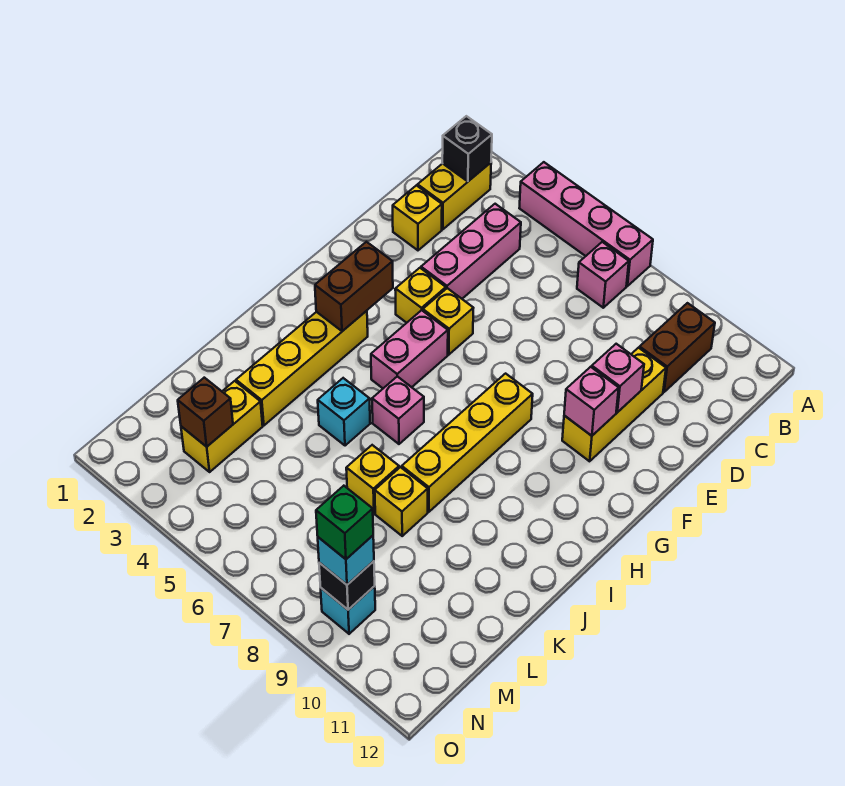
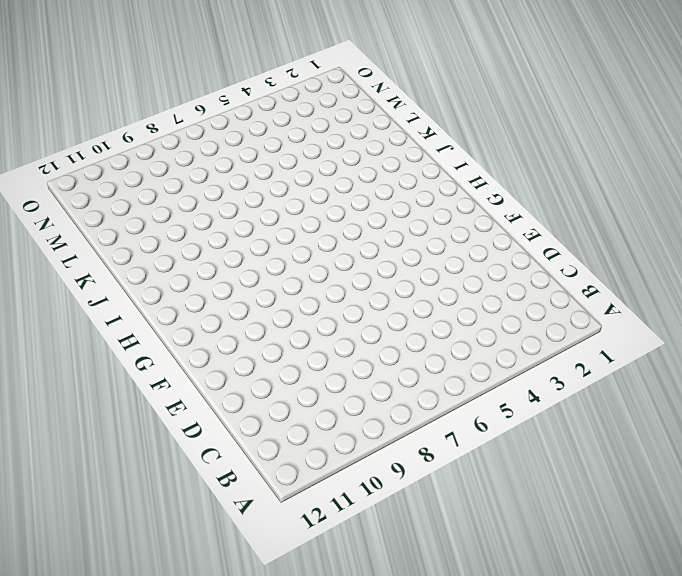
none -> pink 1x4 brick [520,162,653,286]
none -> yellow 1x2 brick [418,163,491,229]
none -> pink 1x1 brick [577,242,629,308]

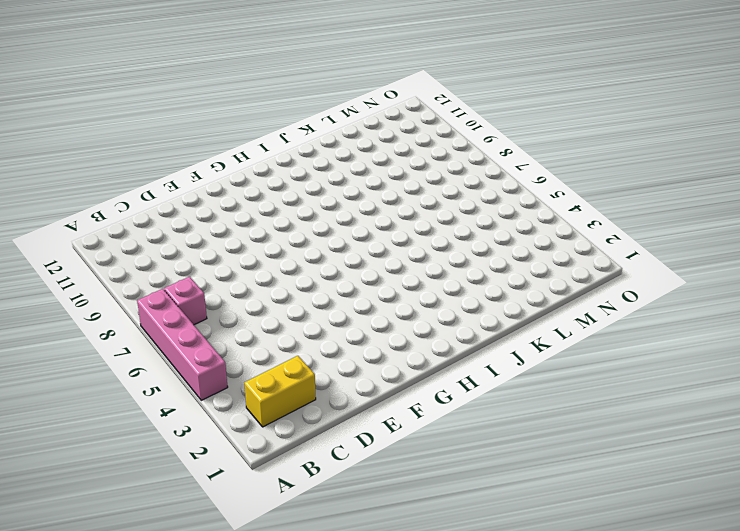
none -> brown 1x2 brick [640,303,715,392]
none -> pink 1x3 brick [421,204,521,299]
none -> yellow 1x1 brick [393,185,442,250]

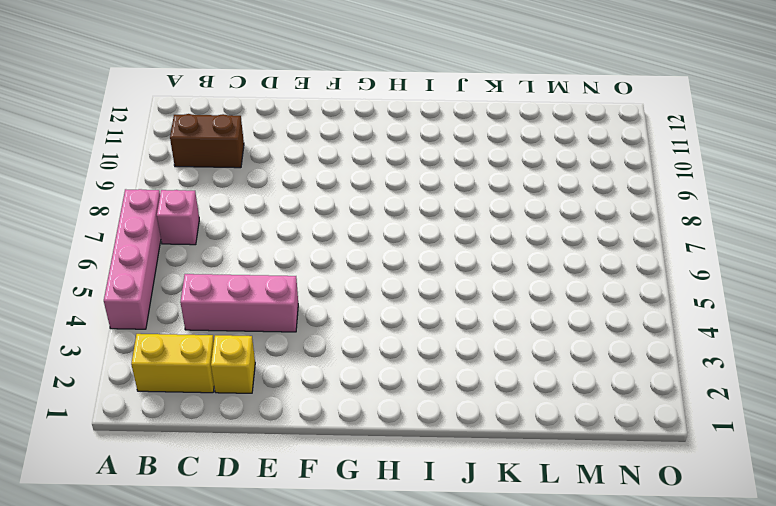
none -> yellow 1x3 brick [562,348,666,461]
none -> yellow 1x1 brick [395,268,446,323]
none -> yellow 1x1 brick [423,288,473,355]

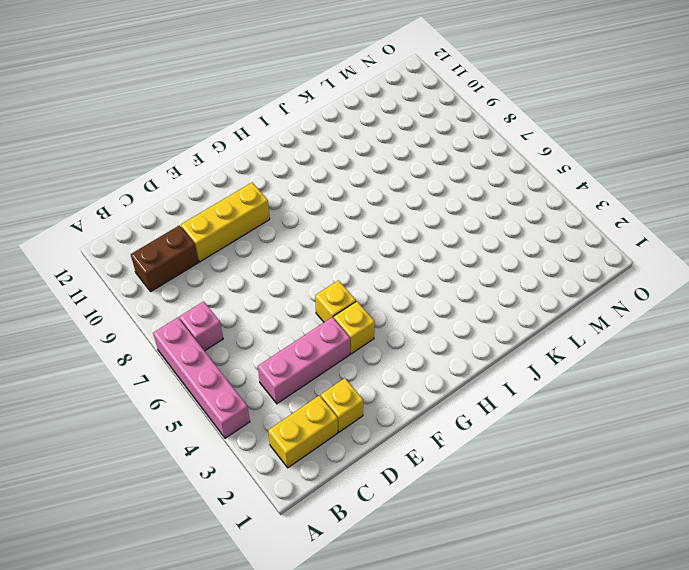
none -> pink 1x2 brick [371,310,448,388]
none -> yellow 1x4 brick [402,374,533,512]
none -> yellow 1x4 brick [236,311,368,425]

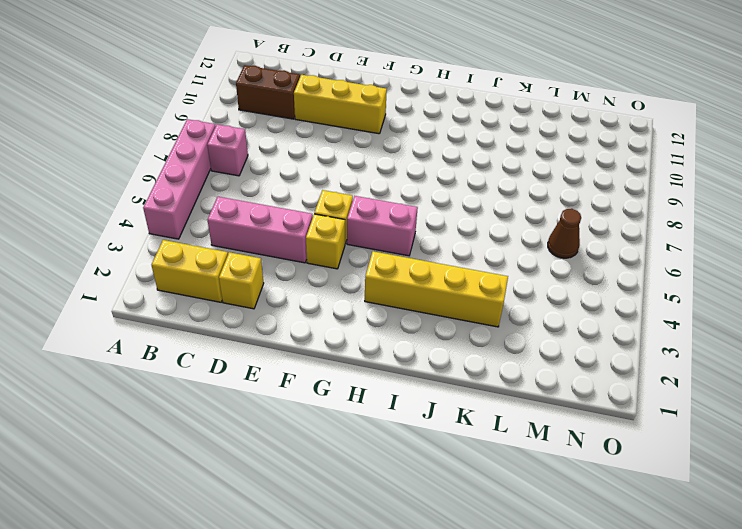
brown 1x1 cone [548,209,581,258] -> none
none -> yellow 1x4 brick [402,374,533,512]
none -> pink 1x1 brick [372,376,424,444]
none -> cyan 1x1 brick [318,378,370,446]

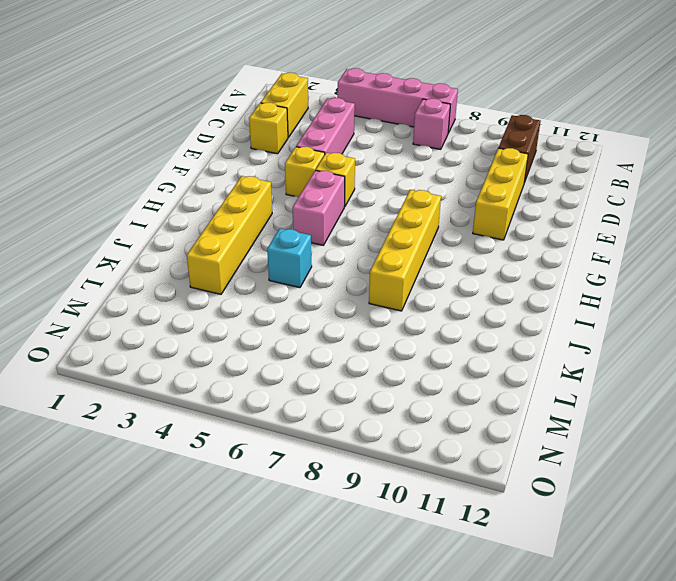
none -> pink 1x1 brick [372,376,424,444]
none -> yellow 1x1 brick [346,445,399,513]
none -> yellow 1x1 brick [375,467,428,536]

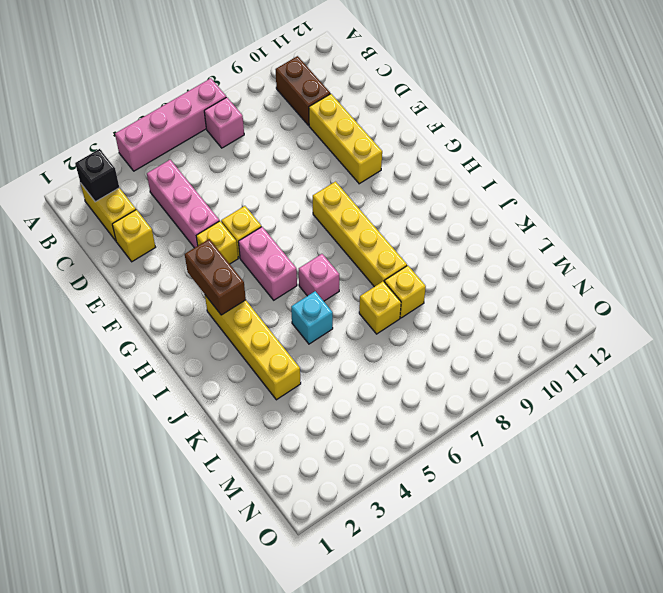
none -> yellow 1x2 brick [181,381,263,472]
none -> cyan 1x1 brick [321,586,375,634]
none -> pink 1x1 brick [592,344,644,412]

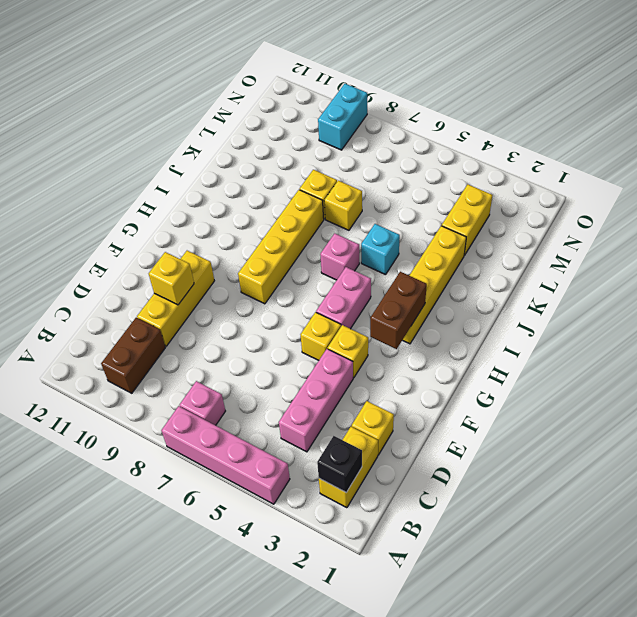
yellow 1x1 brick [149,252,194,305] -> pink 1x1 brick [592,344,644,412]
cyan 1x2 brick [318,84,367,150] -> cyan 1x1 brick [321,586,375,634]
none -> pink 1x1 brick [564,367,619,436]
none -> brown 1x1 brick [178,378,233,447]
none -> black 1x1 brick [319,561,375,610]

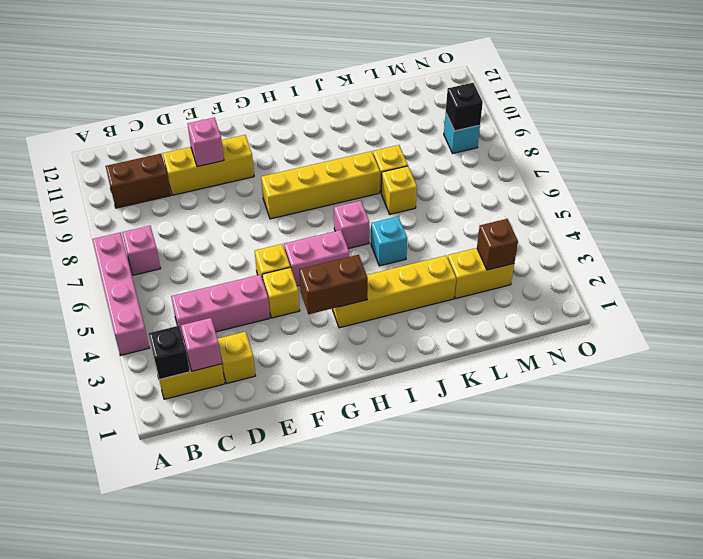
pink 1x1 brick [181,318,222,371] -> pink 1x1 brick moved to [564,367,619,436]
none -> cyan 1x1 brick [318,536,374,585]
none -> green 1x1 brick [316,486,373,559]

